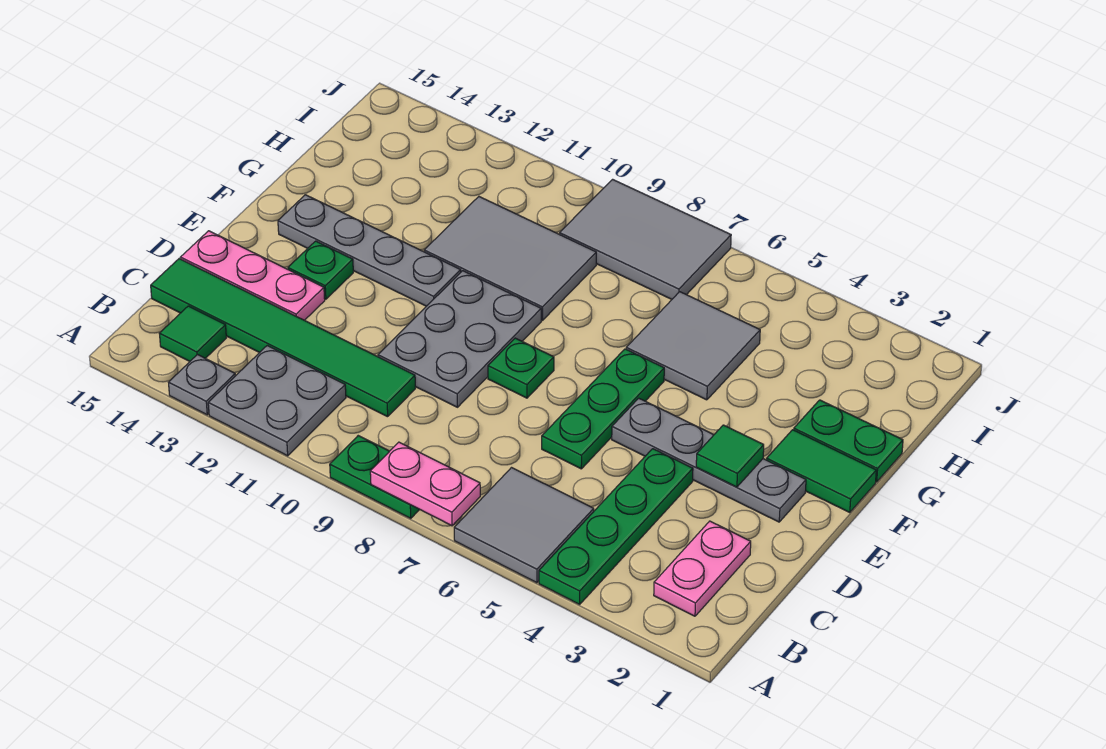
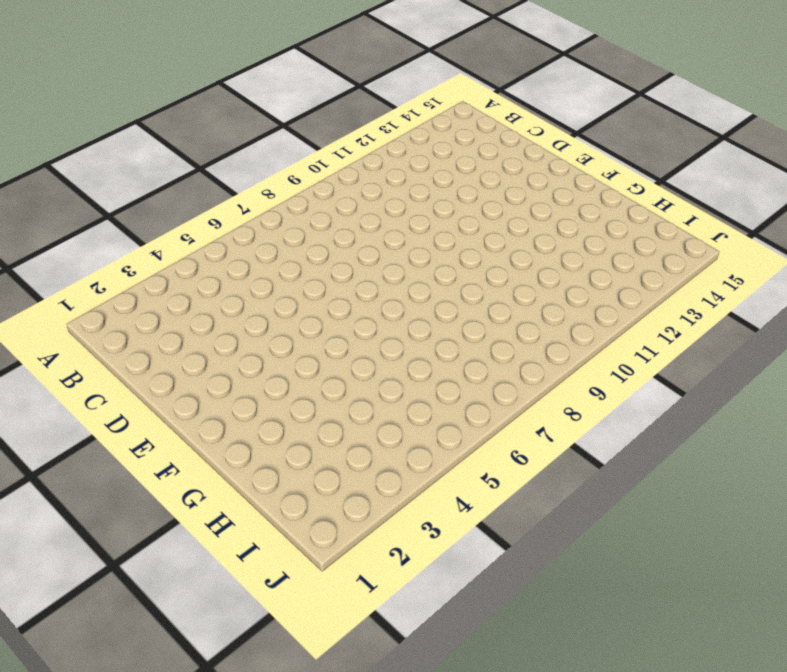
none -> green 1x4 plate [539,449,693,604]
none -> grey 2x2 tile [454,468,594,583]
none -> green 1x2 plate [330,436,420,518]

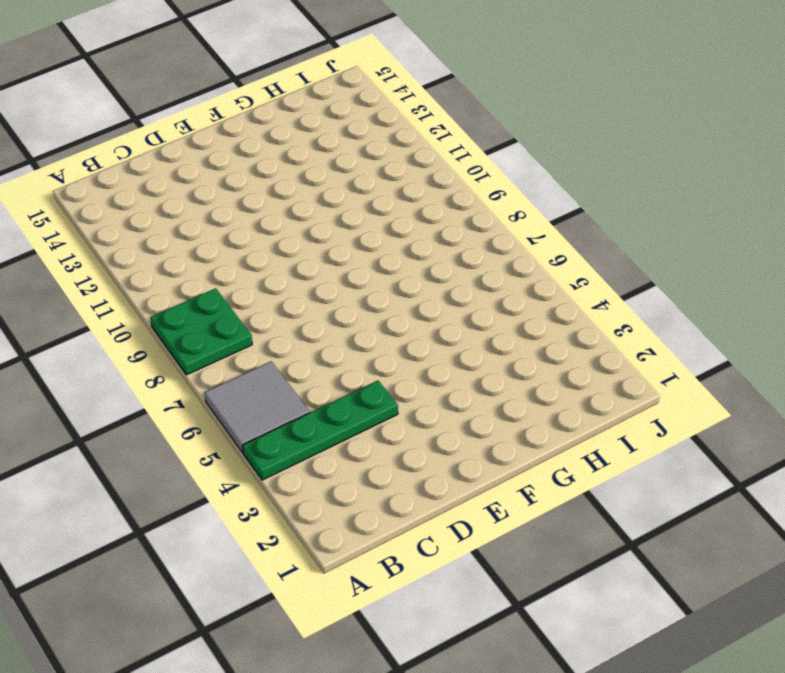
green 2x2 plate [150,288,252,375] -> green 1x2 plate [330,436,420,518]
none -> grey 2x2 plate [208,346,346,456]
none -> grey 1x1 plate [169,355,235,415]
none -> pink 1x2 plate [654,521,751,616]

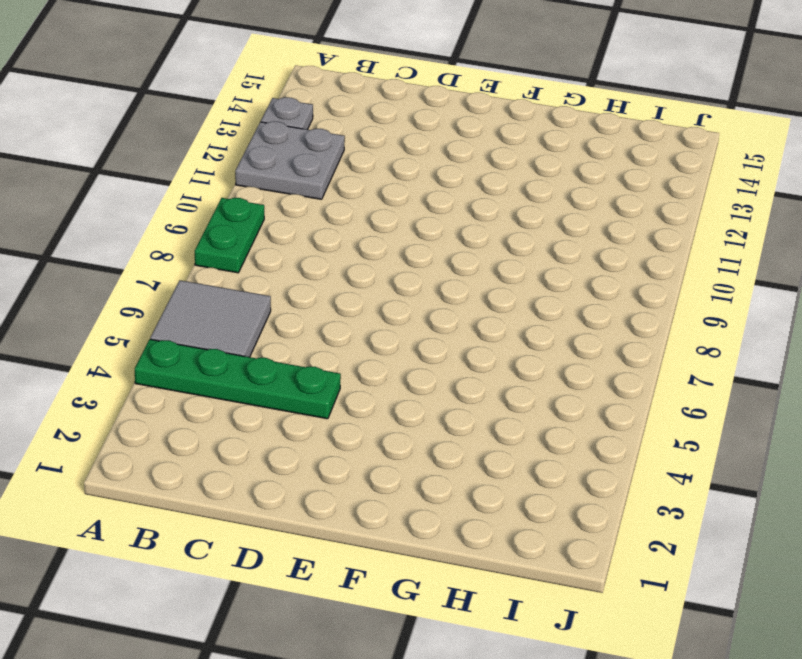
none -> pink 1x2 plate [654,521,751,616]
none -> green 1x1 tile [159,306,226,361]
none -> green 1x6 tile [151,259,415,417]

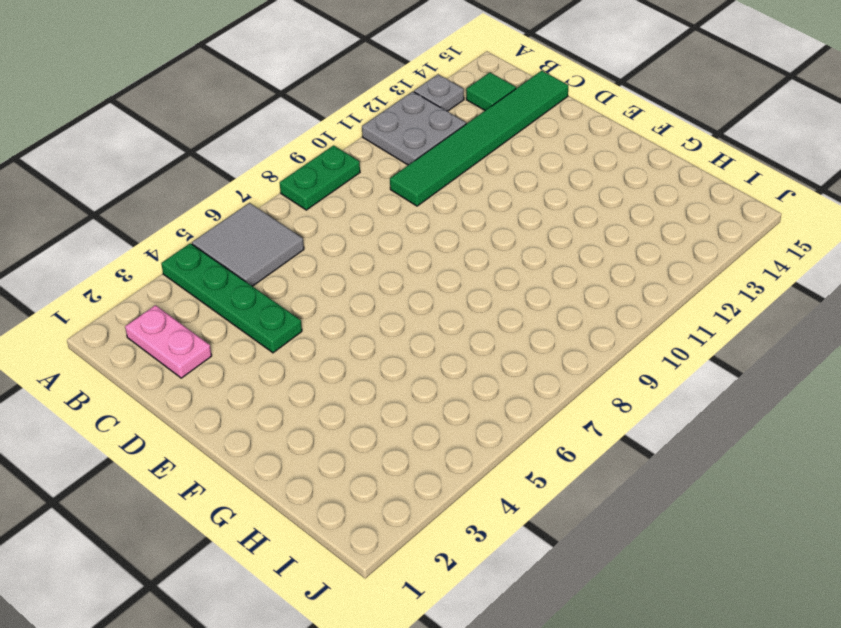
none -> green 1x3 plate [542,349,664,469]
none -> grey 2x3 plate [378,271,541,407]
none -> pink 1x3 plate [181,231,325,320]

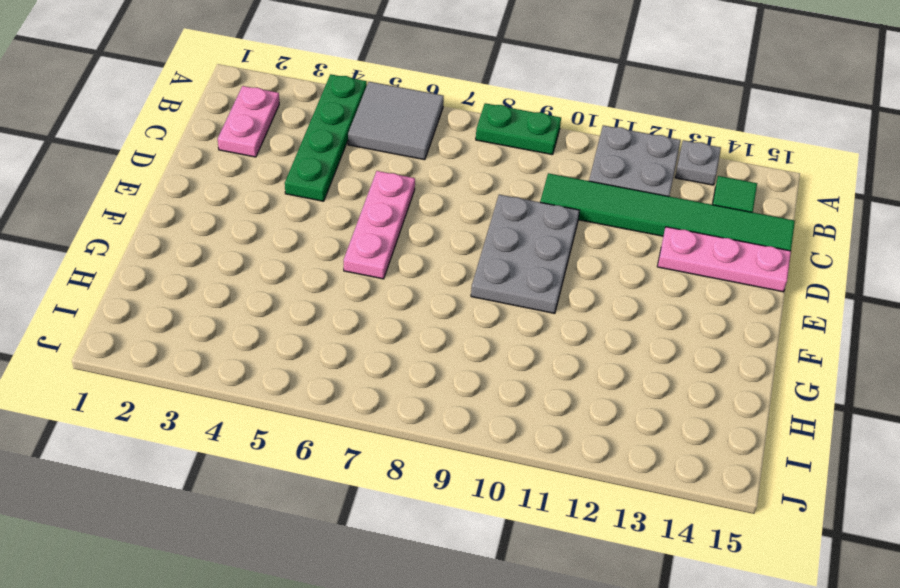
pink 1x3 plate [344,171,415,279] -> green 1x3 plate [542,349,664,469]
none -> grey 1x4 plate [612,398,806,522]
none -> green 1x1 plate [488,338,554,398]
none -> green 1x1 plate [288,241,353,299]

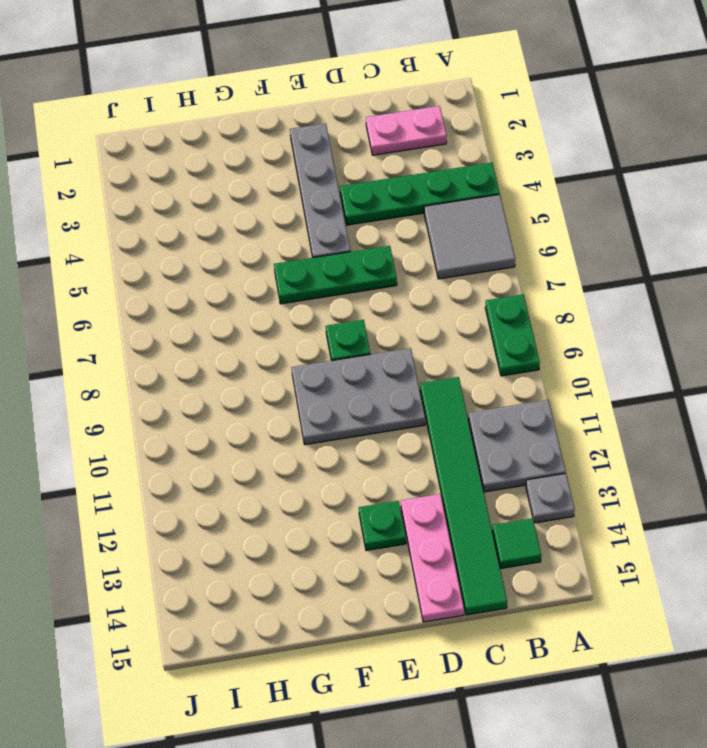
none -> green 1x2 tile [767,430,876,512]
none -> grey 1x4 plate [278,195,461,306]
none -> green 1x2 plate [794,400,903,482]

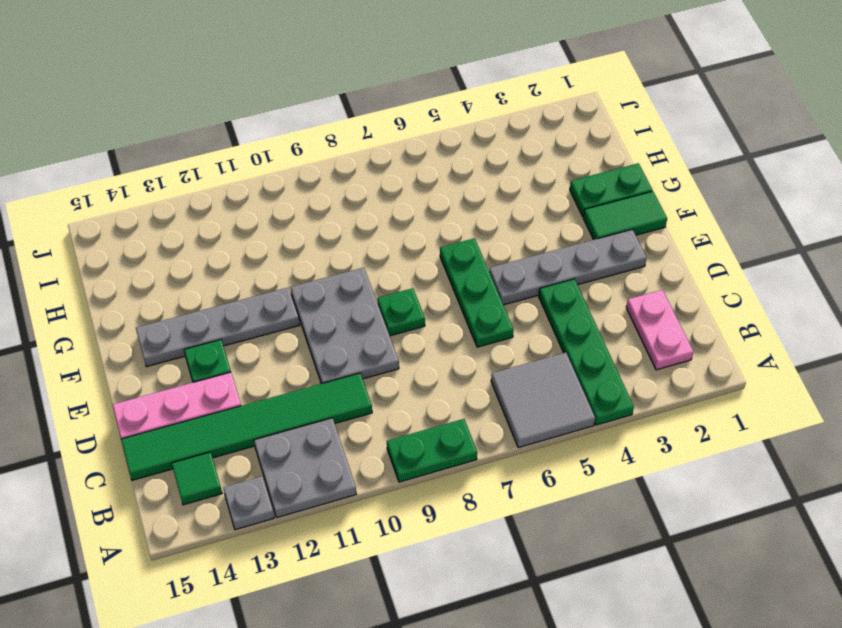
none -> grey 2x2 tile [626,292,760,400]
none -> grey 2x3 tile [424,197,596,320]
none -> grey 2x3 tile [560,179,731,299]

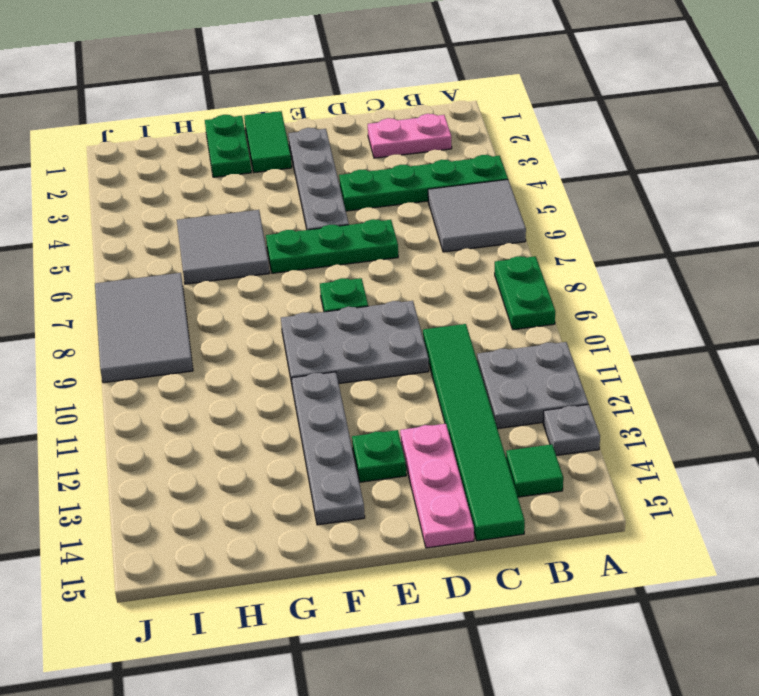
none -> grey 2x3 tile [424,197,596,320]
none -> pink 1x2 plate [370,442,480,526]
none -> green 1x1 tile [696,425,764,487]

